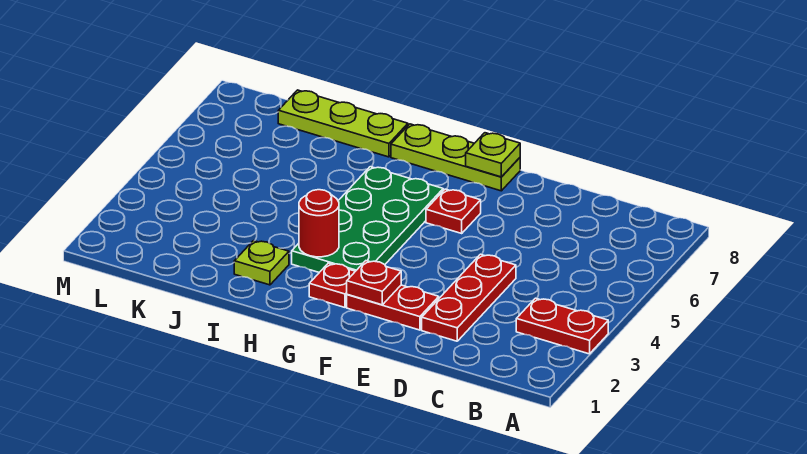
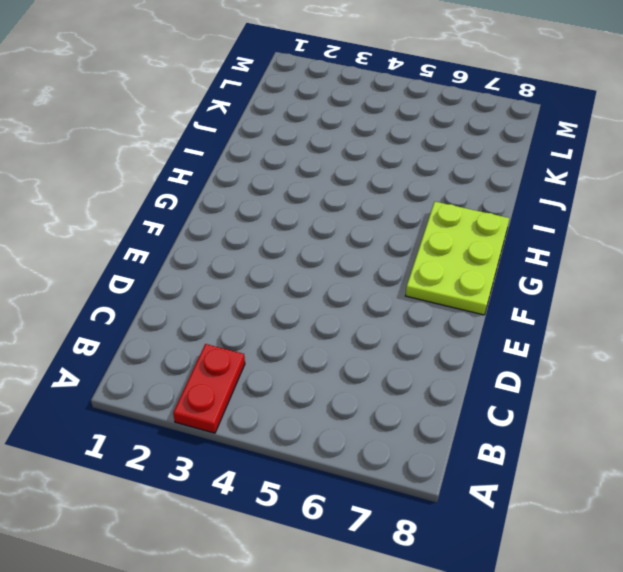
lime 2x3 plate [406,202,509,315] -> lime 1x3 plate [391,124,520,191]
none -> red 1x3 plate [422,254,516,341]
none -> red 1x2 plate [347,285,439,330]
none -> red 1x1 plate [426,189,481,233]

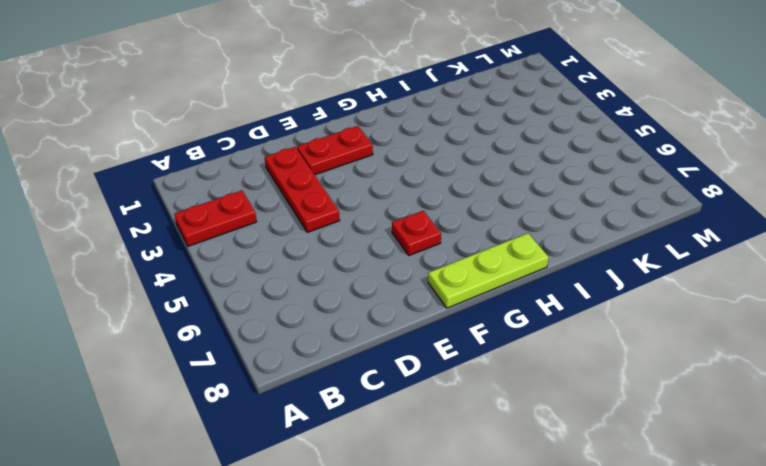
none -> red 1x1 plate [309,263,355,307]
none -> green 2x4 plate [292,167,443,272]
none -> lime 1x1 plate [234,241,289,285]

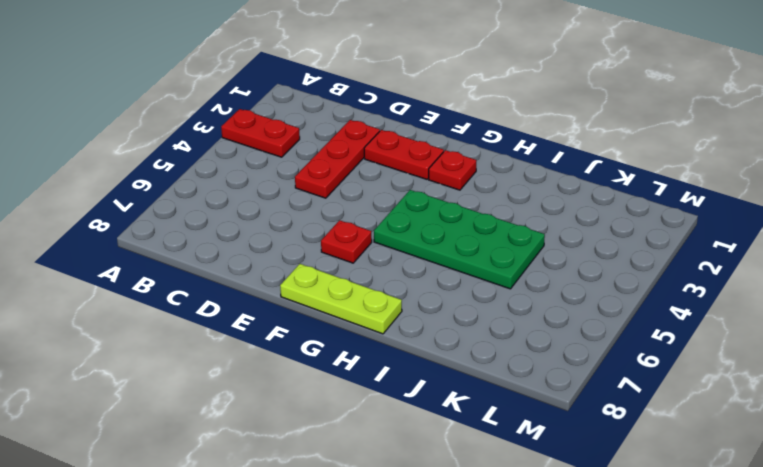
green 2x4 plate [374,190,545,289] -> green 2x4 plate turned to [292,167,443,272]
none -> lime 1x1 plate [234,241,289,285]
none -> lime 1x3 plate [278,90,408,157]
none -> red 1x1 plate [347,261,401,305]

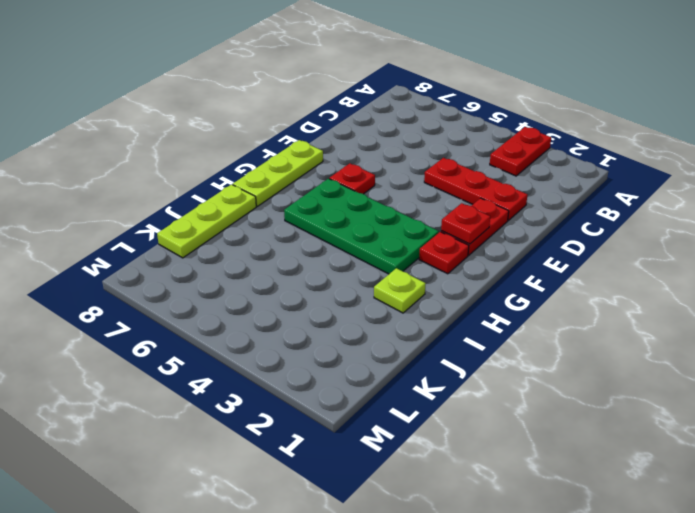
none -> lime 1x1 plate [466,133,520,177]
none -> red 1x1 round brick [299,190,339,257]

